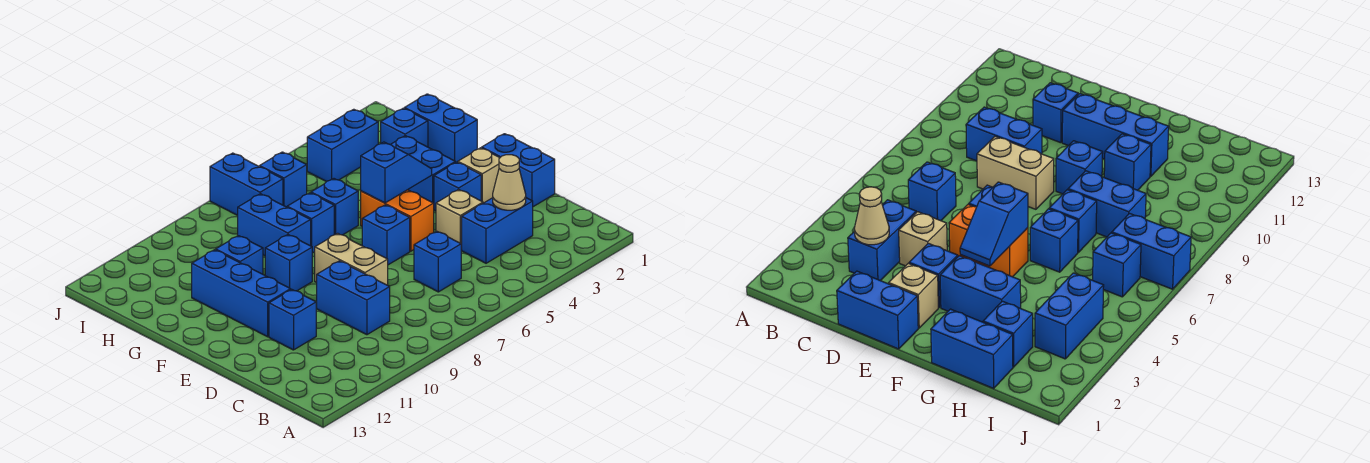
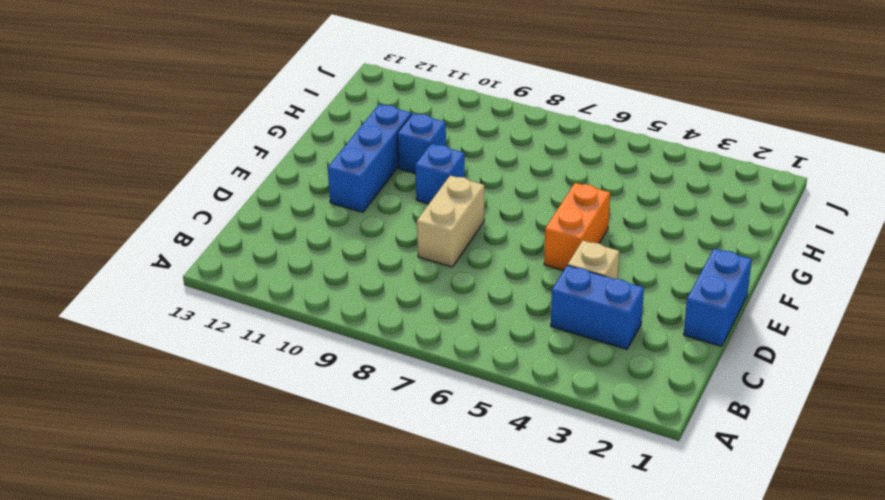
none -> blue 1x1 brick [414,231,461,292]
none -> blue 1x2 brick [317,261,390,335]
none -> blue 1x1 brick [269,289,316,350]

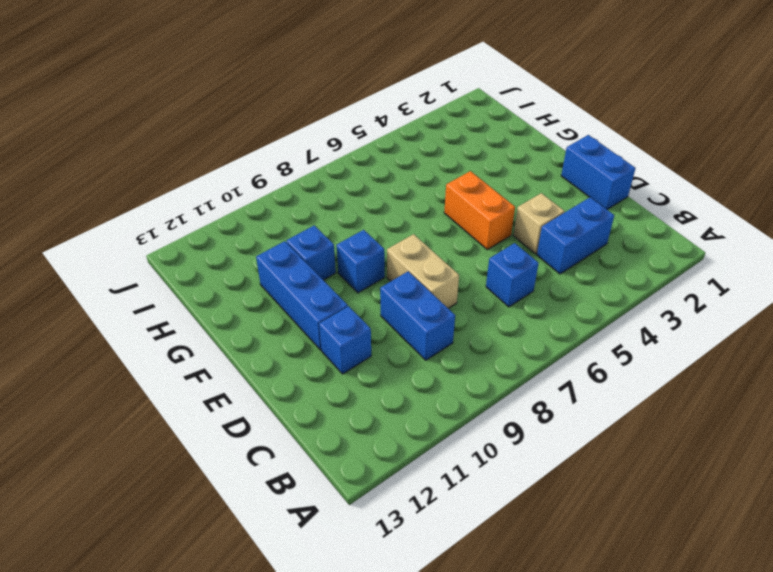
none -> tan 1x1 brick [458,148,500,203]
none -> blue 1x1 brick [434,162,481,211]
none -> blue 1x1 brick [362,205,410,265]

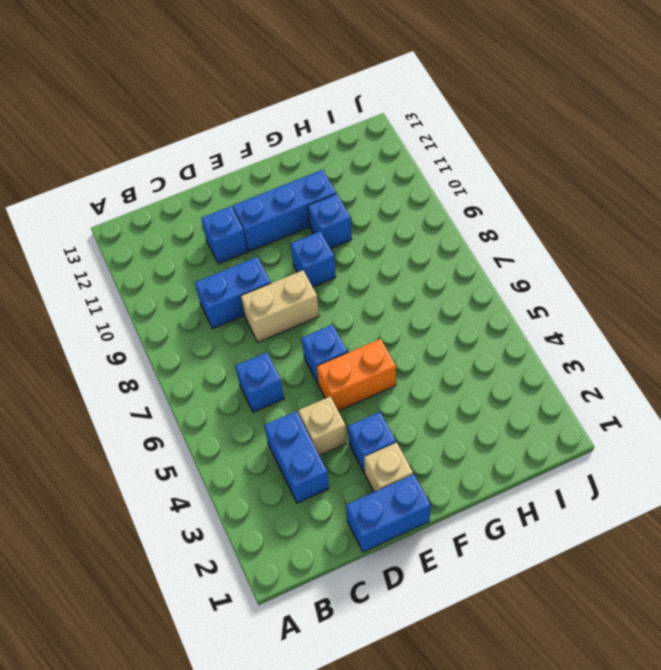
none -> blue 1x2 brick [391,136,455,203]
none -> blue 1x2 brick [404,94,477,163]
none -> blue 1x1 brick [311,179,358,235]

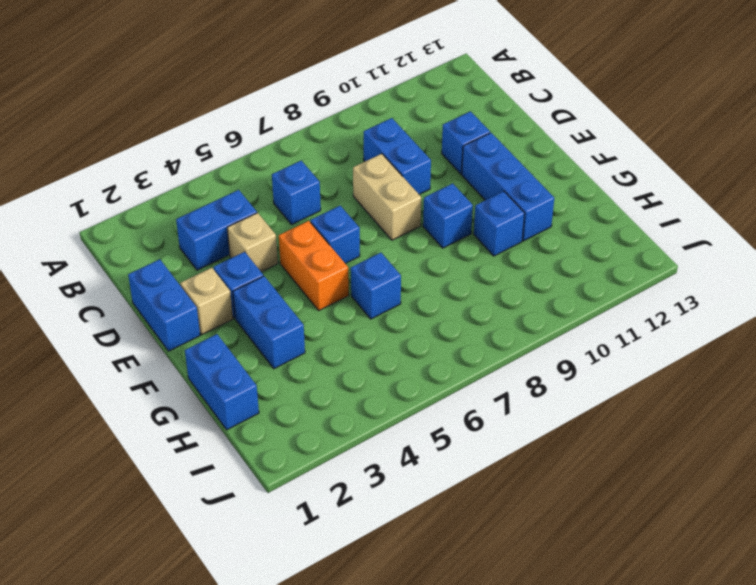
none -> blue 1x1 brick [287,193,334,253]
none -> blue 1x2 brick [238,194,311,256]
none -> blue 1x1 brick [381,108,428,147]

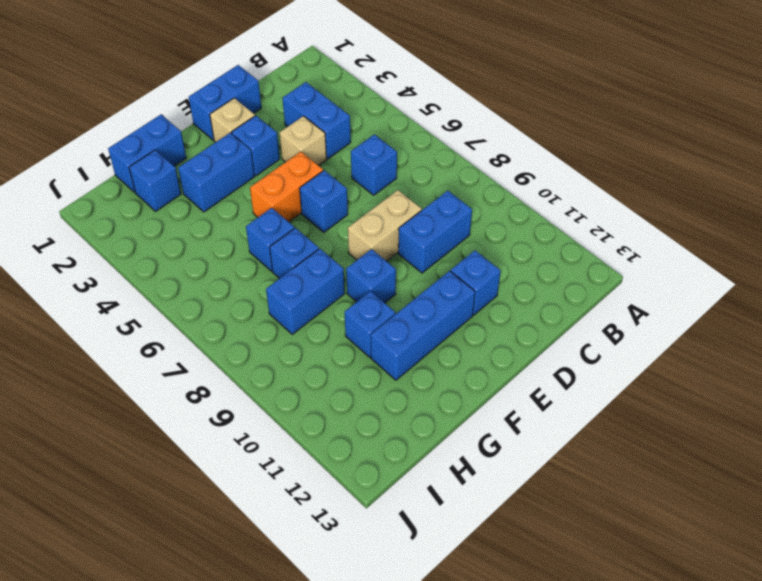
none -> blue 1x2 brick [307,109,378,182]
none -> blue 1x1 brick [260,152,307,207]
none -> blue 1x2 brick [210,153,283,215]

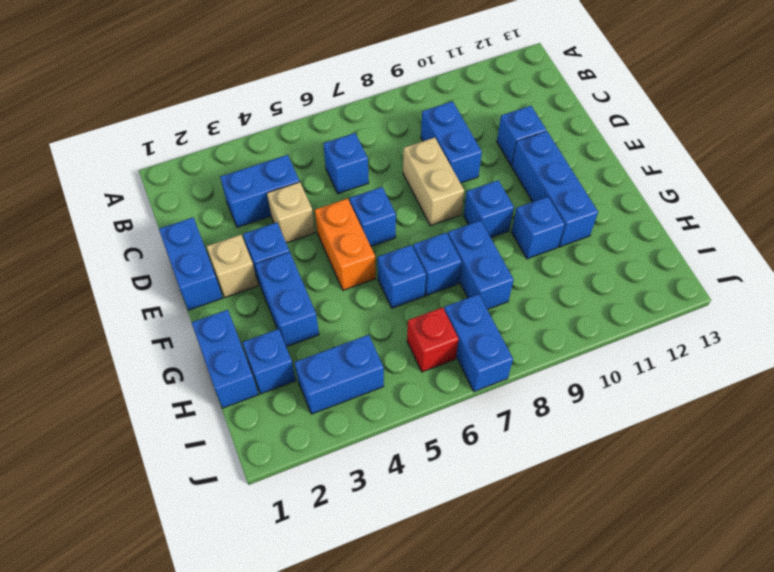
red 1x1 brick [407,307,459,372] -> blue 1x1 brick [260,152,307,207]
none -> tan 1x1 cone [493,155,526,210]
none -> blue 1x2 slope [361,142,432,203]

